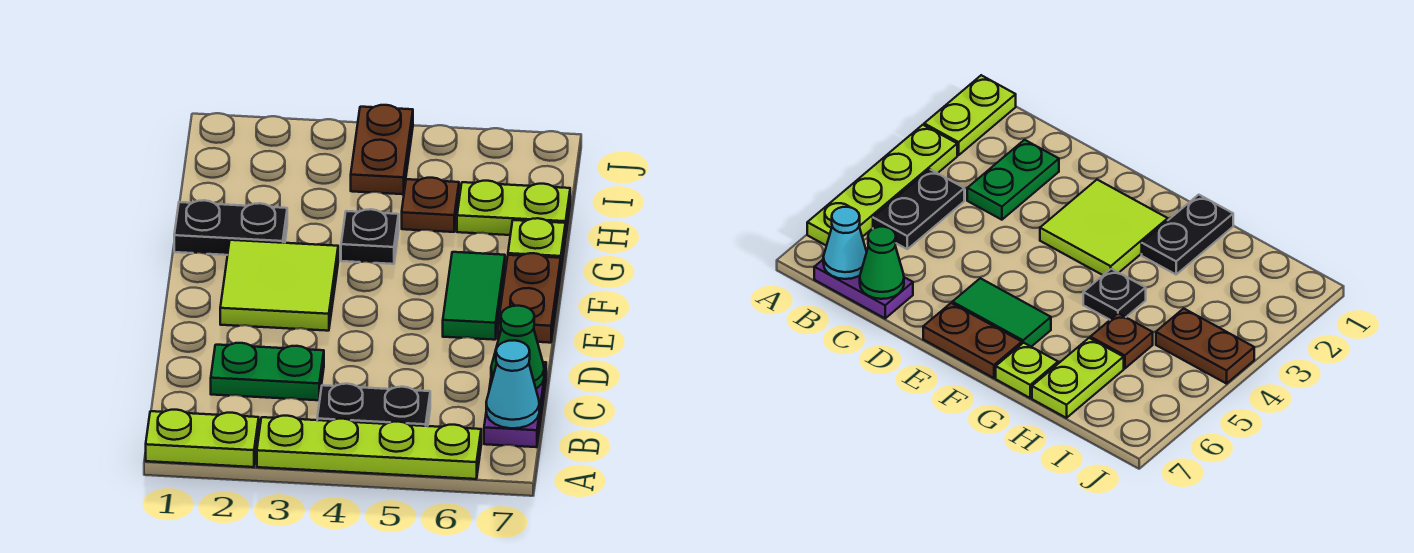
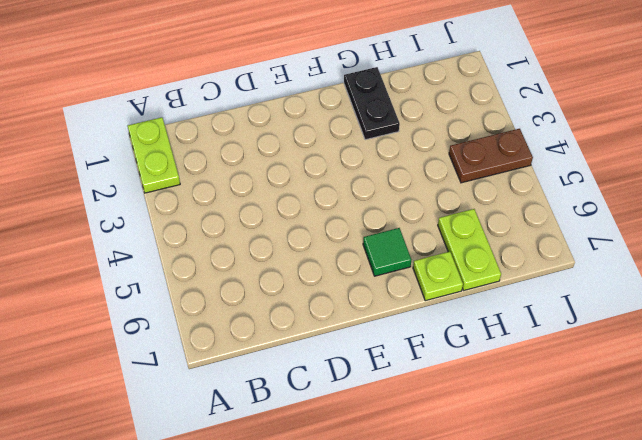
green 1x1 tile [363,228,411,276] -> green 1x2 tile [443,252,505,340]
none -> lime 1x4 plate [257,416,481,479]
none -> black 1x2 plate [317,384,430,426]
none -> purple 1x2 plate [484,362,546,447]

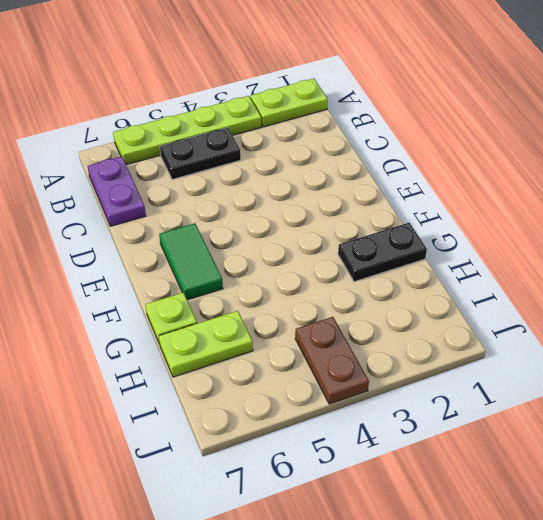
none -> green 1x2 plate [211,343,324,400]
none -> lime 2x2 tile [220,240,338,331]
none -> brown 1x2 plate [498,253,561,343]

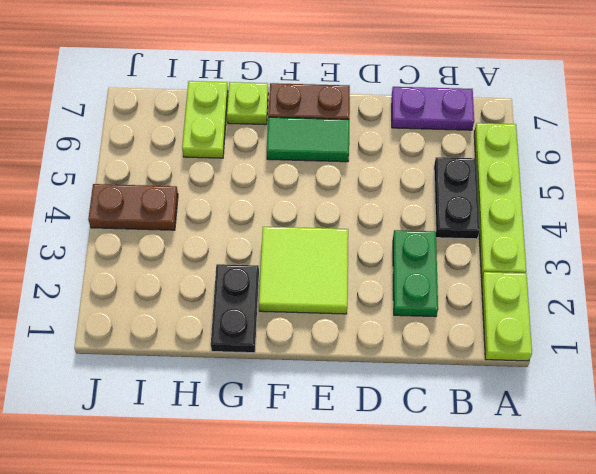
none -> black 1x1 plate [341,209,399,264]
none -> brown 1x1 plate [402,178,459,232]
none -> cyan 1x1 cone [486,340,539,428]

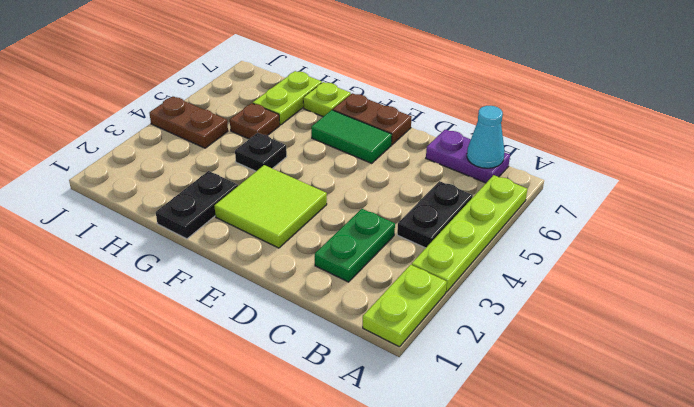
none -> green 1x1 cone [491,306,544,389]

